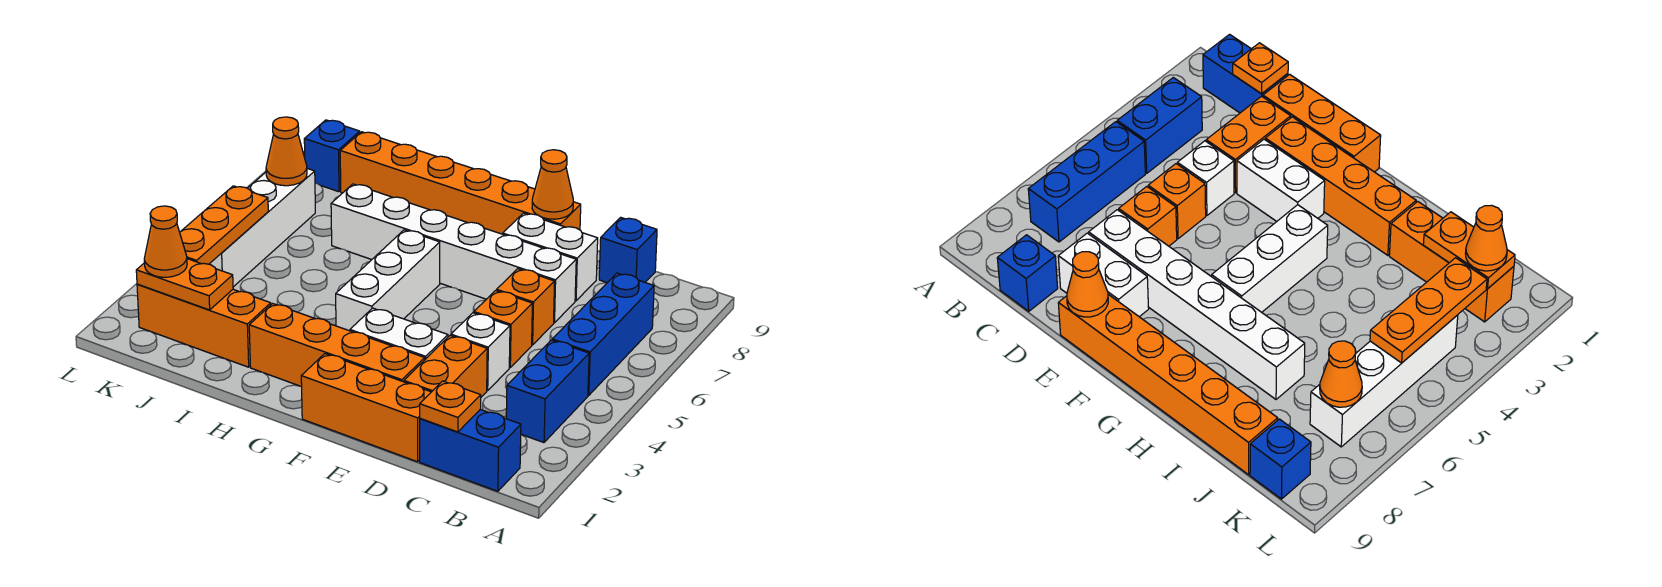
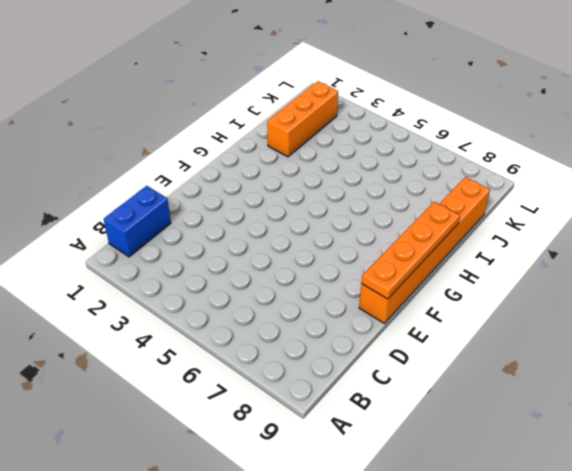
orange 1x4 plate [362,202,460,299] -> orange 1x1 cone [532,150,573,219]
none -> blue 1x2 brick [506,340,589,443]
none -> blue 1x3 brick [552,273,654,395]
none -> blue 1x1 brick [599,217,657,283]

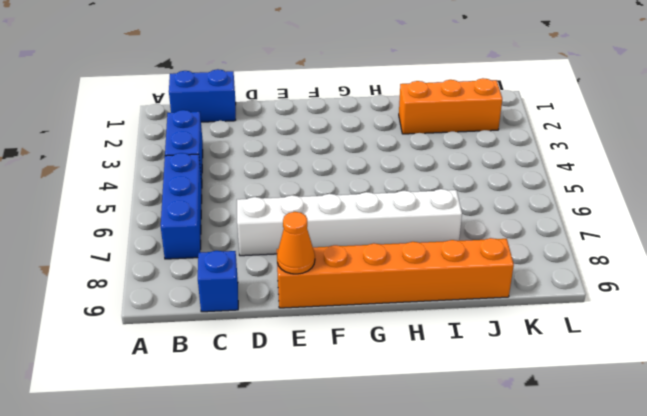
none -> orange 1x3 brick [301,354,431,462]
none -> orange 1x2 brick [404,335,487,397]
none -> white 1x1 brick [451,313,510,391]

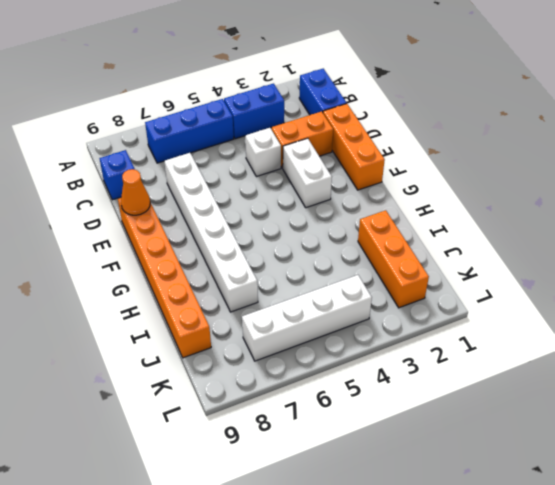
none -> orange 1x1 brick [474,291,532,367]
none -> orange 1x1 brick [497,269,555,345]
none -> white 1x2 brick [503,213,598,301]

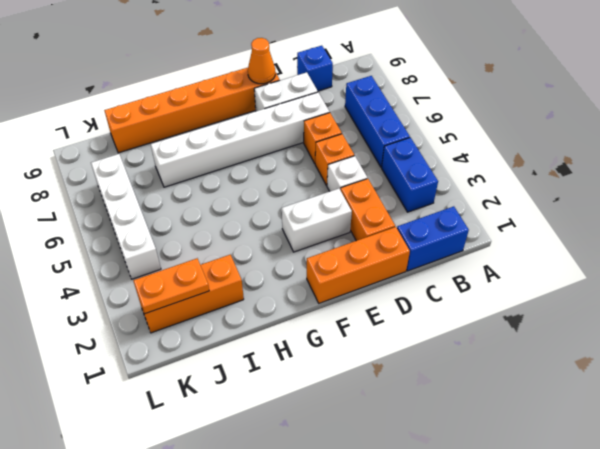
none -> orange 1x4 brick [249,304,425,387]
none -> white 1x3 brick [336,230,440,331]
none -> blue 1x1 brick [304,120,360,192]

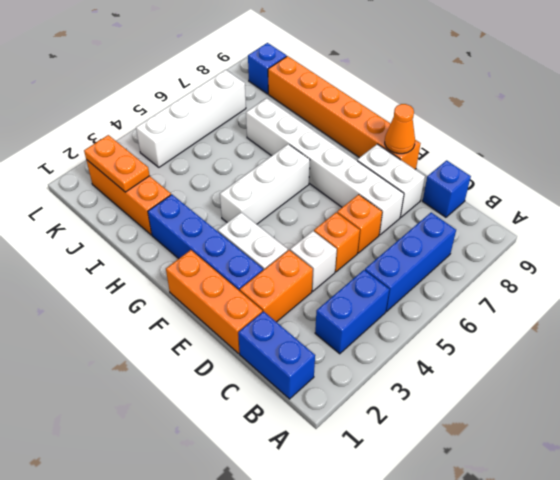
blue 1x4 brick [148,195,263,291] -> orange 1x4 brick [249,304,425,387]
none -> orange 1x1 plate [420,381,481,432]
none -> orange 1x3 plate [180,186,268,264]
none -> orange 1x1 cone [266,117,307,186]

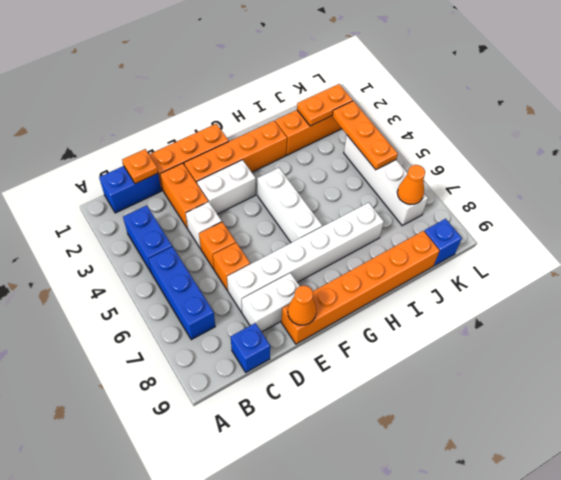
none -> orange 1x1 cone [144,206,187,277]

